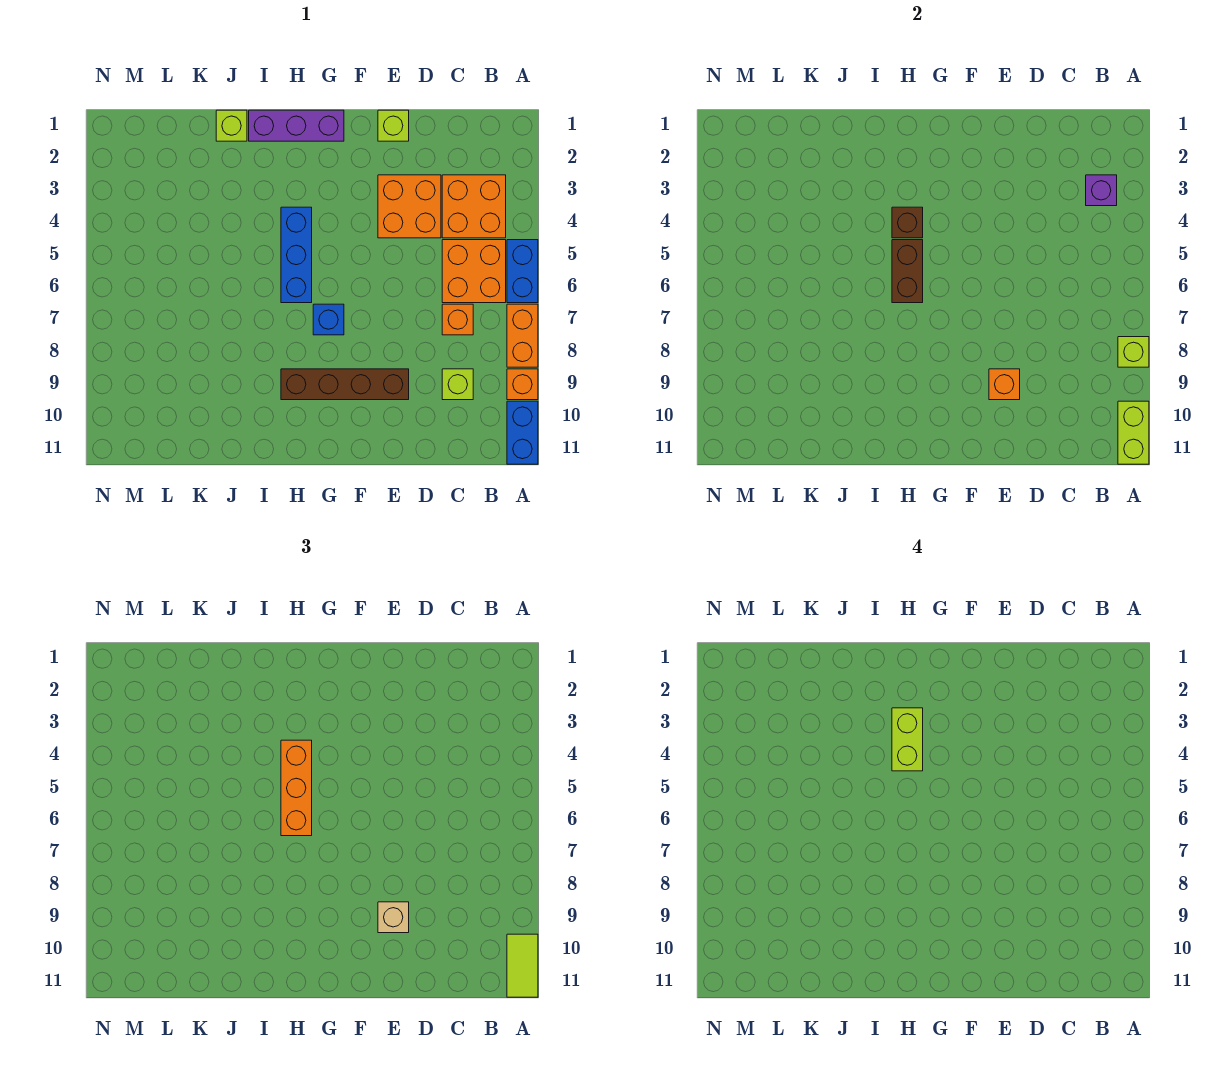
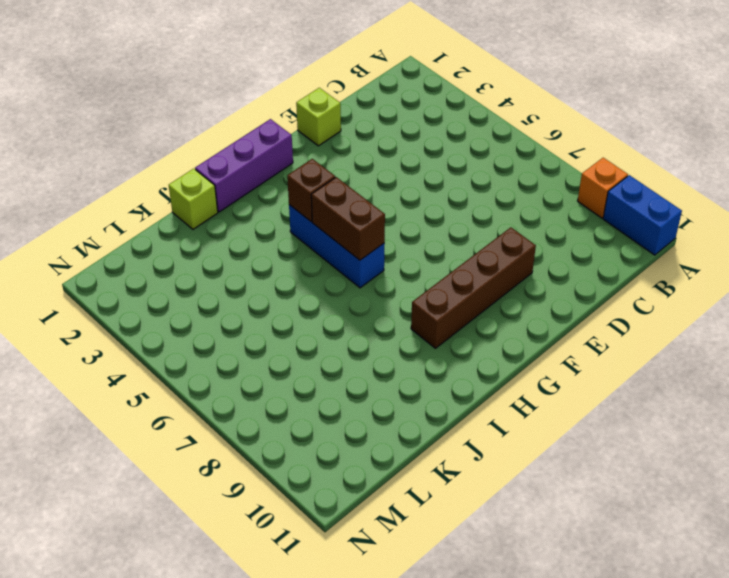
none -> blue 1x2 brick [507,240,538,303]
none -> orange 1x2 brick [507,304,538,367]
none -> orange 2x2 brick [442,175,506,238]

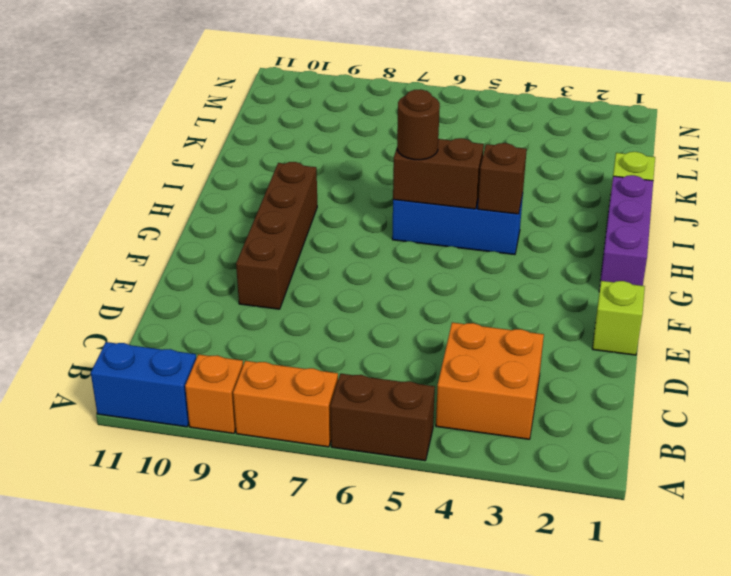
brown 1x2 brick [330,374,435,461] -> blue 1x2 brick [507,240,538,303]
brown 1x1 round brick [397,90,440,160] -> orange 1x3 brick [281,740,312,836]
none -> orange 2x2 brick [442,240,506,303]
none -> orange 1x1 brick [442,304,473,335]
none -> lime 1x1 brick [442,369,473,400]

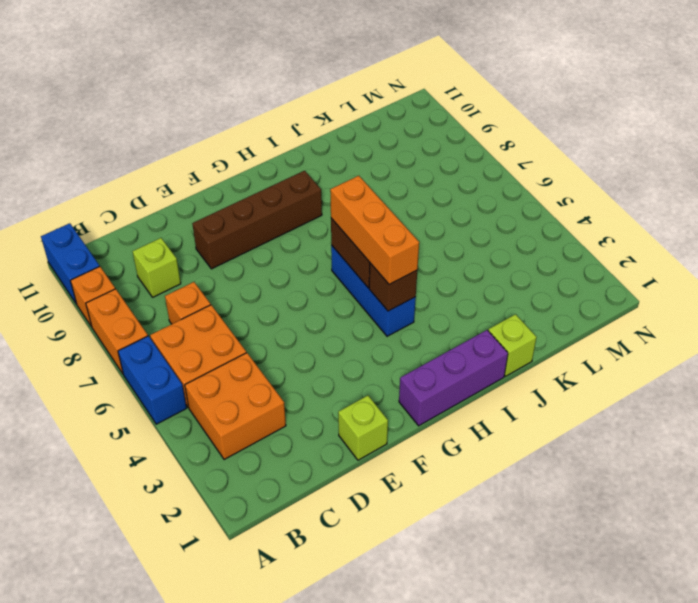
none -> orange 2x2 brick [378,175,441,238]
none -> blue 1x1 brick [313,304,344,335]
none -> lime 1x1 brick [1118,337,1149,367]

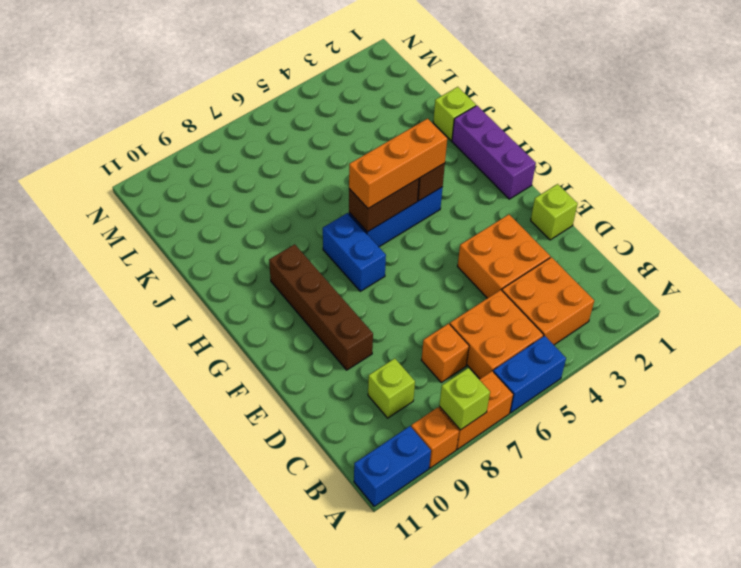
blue 1x2 brick [323,213,386,291] -> blue 1x1 brick [313,304,344,335]
none -> lime 1x2 brick [1118,401,1149,464]
none -> purple 1x1 brick [1086,175,1117,206]
none -> orange 1x1 brick [989,369,1020,400]

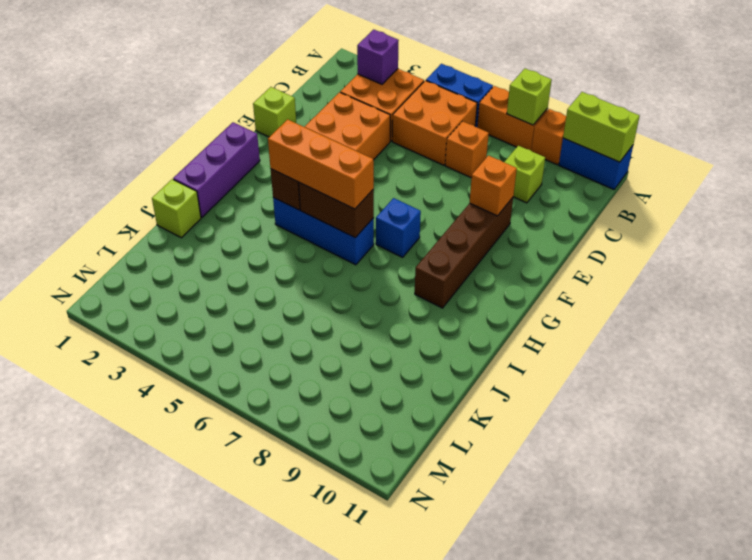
none -> lime 1x2 tile [507,934,538,997]
none -> tan 1x1 brick [378,902,409,933]
none -> lime 1x2 brick [892,708,923,771]

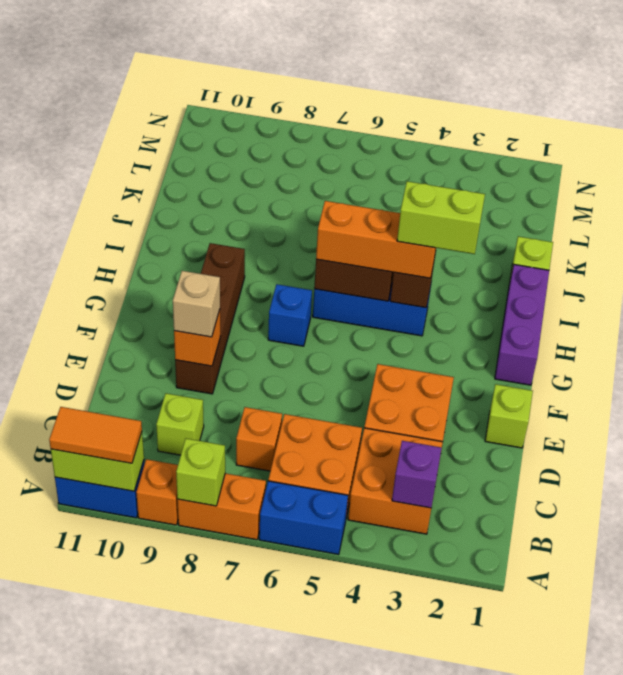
orange 1x2 tile [49,407,142,463] -> lime 1x2 tile [507,934,538,997]

